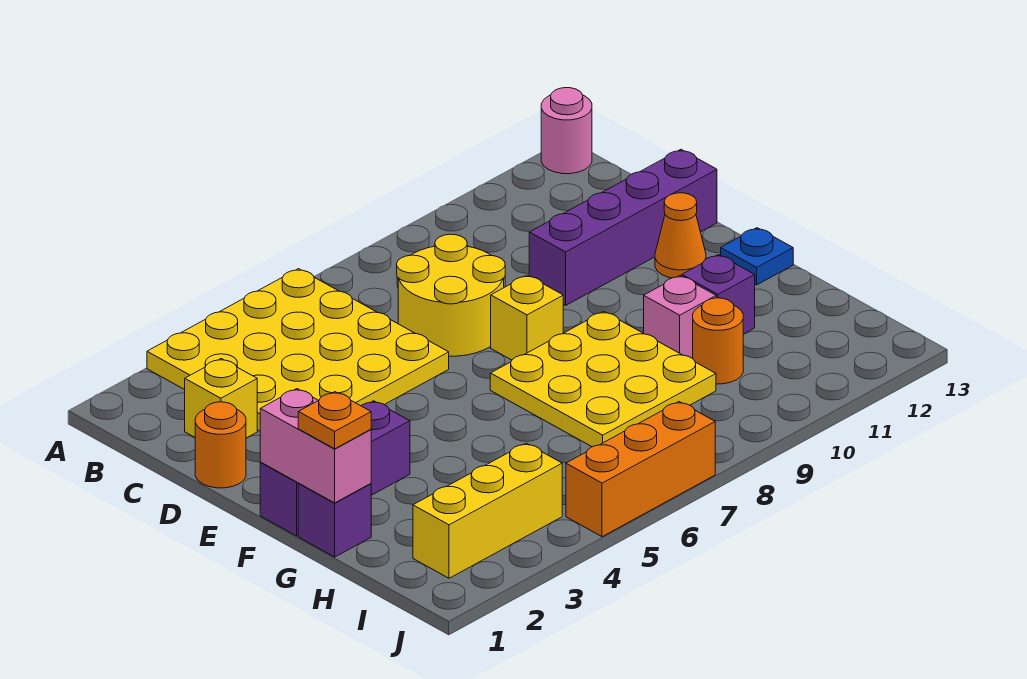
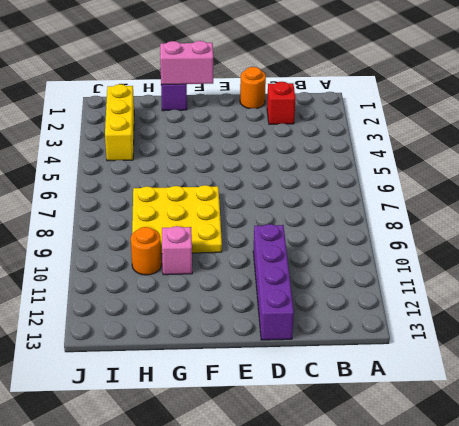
red 1x1 brick [267,82,296,124] -> yellow 1x1 brick [185,359,257,438]
none -> yellow 4x4 plate [147,269,449,431]
none -> pink 1x1 round brick [541,88,592,174]
none -> yellow 2x2 round brick [397,234,505,356]

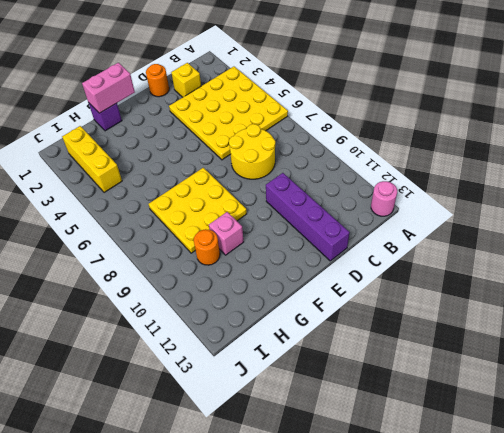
none -> yellow 1x1 brick [491,275,563,360]
none -> orange 1x1 cone [655,193,706,278]
none -> purple 1x3 brick [260,401,410,536]

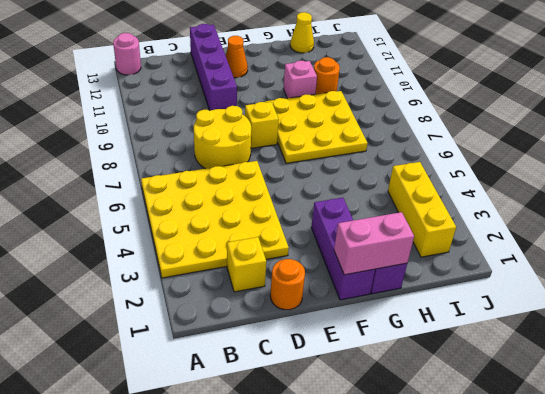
yellow 1x1 cone [290,12,314,53] -> none
none -> blue 1x1 plate [721,228,793,285]
none -> purple 1x1 brick [682,255,755,334]
none -> orange 1x3 brick [566,402,715,537]

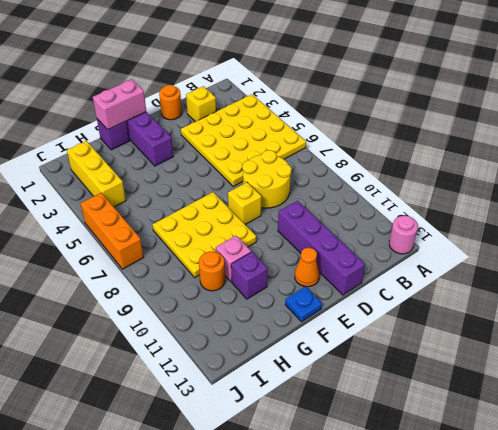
none -> orange 1x1 plate [298,392,371,449]

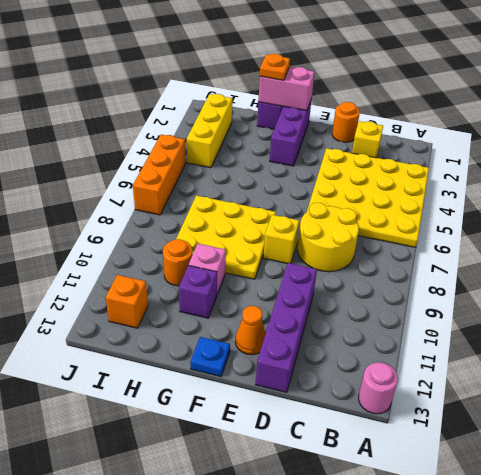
orange 1x1 brick [106,275,148,328] -> none

